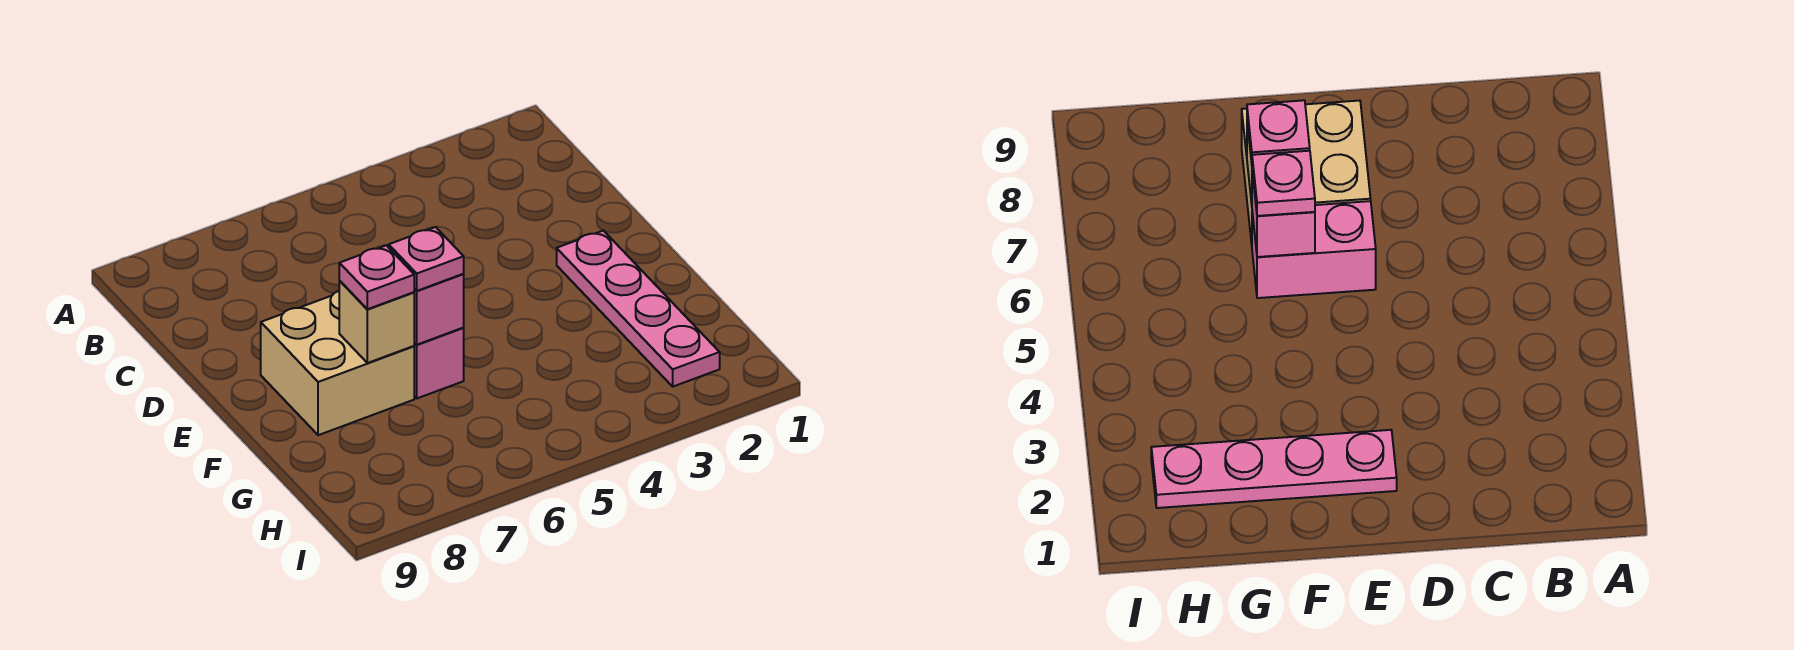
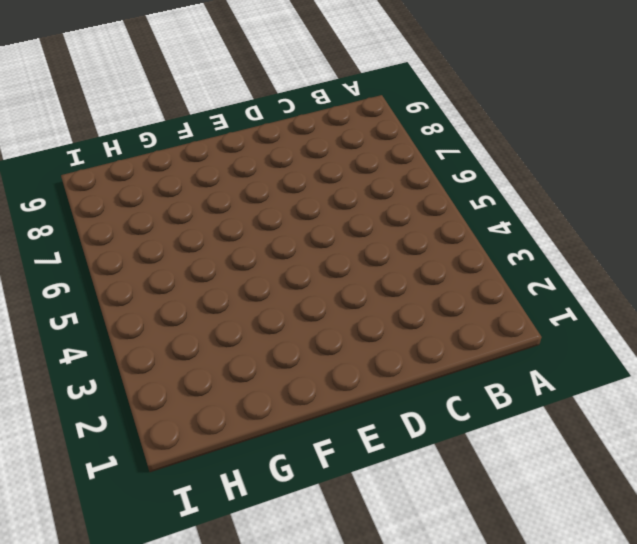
none -> pink 1x4 plate [557,231,720,387]
none -> pink 1x2 brick [414,328,464,398]

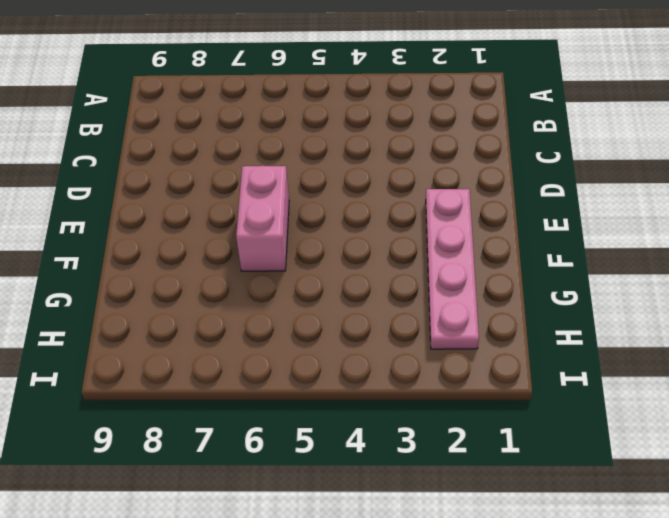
none -> tan 2x2 brick [261,291,414,435]
none -> pink 1x1 brick [414,274,464,345]

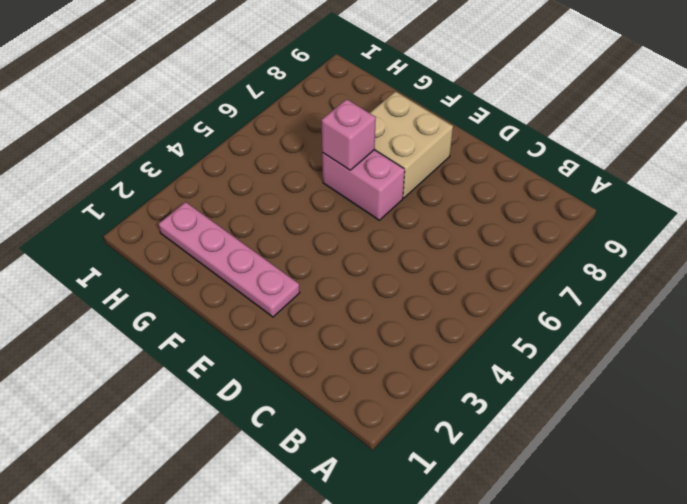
none -> tan 1x1 brick [339,281,414,363]
none -> pink 1x1 plate [389,227,464,291]

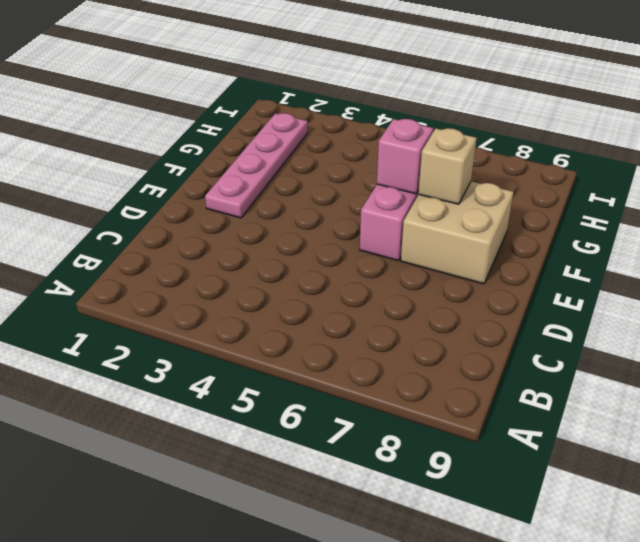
none -> pink 1x1 plate [389,227,464,291]
none -> pink 1x1 plate [339,245,414,309]

